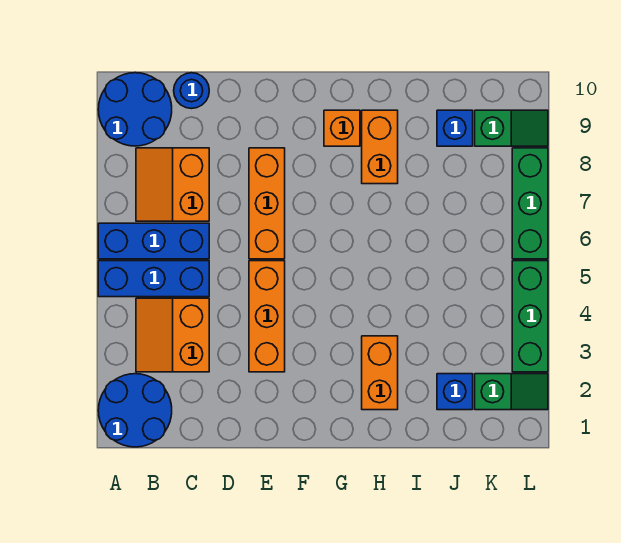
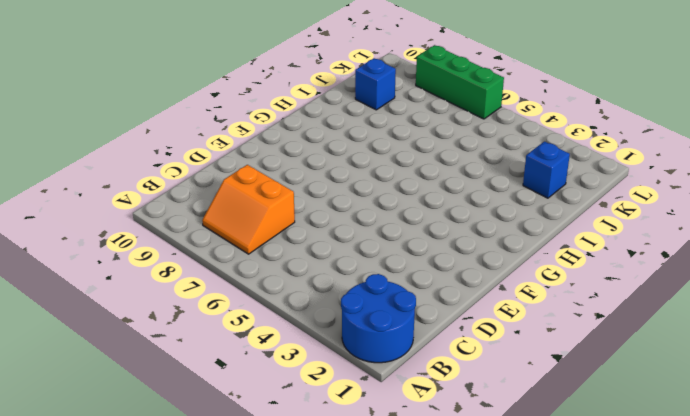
none -> blue 1x3 brick [98,261,209,297]
none -> blue 1x3 brick [98,223,209,259]
none -> blue 2x2 round brick [98,73,172,146]

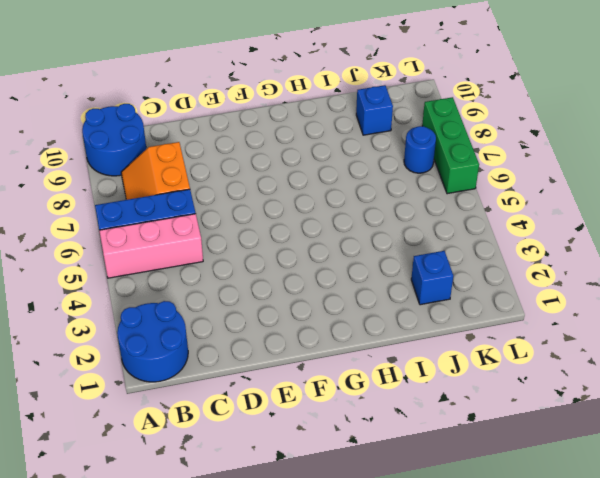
pink 1x3 brick [99,214,203,278] -> blue 1x3 brick [98,261,209,297]
blue 1x1 round brick [404,126,436,173] -> blue 1x1 round brick moved to [174,73,209,109]
none -> orange 2x2 slope [136,298,209,372]
none -> orange 1x3 brick [249,261,285,372]
none -> orange 1x3 brick [249,148,285,259]

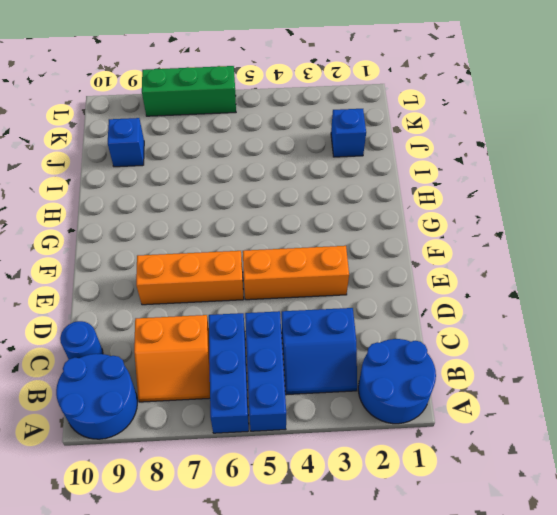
blue 2x2 slope [282,308,357,395] -> orange 2x2 slope [136,298,209,372]
none -> orange 1x1 brick [324,110,360,146]
none -> orange 1x2 brick [362,336,398,410]
none -> orange 1x2 brick [362,110,398,184]

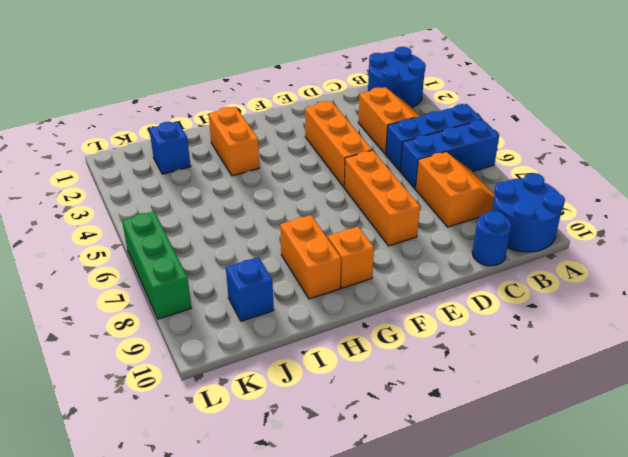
none -> green 1x2 slope [475,374,548,410]
none -> green 1x2 slope [475,110,548,146]
none -> green 1x3 brick [512,261,548,372]

